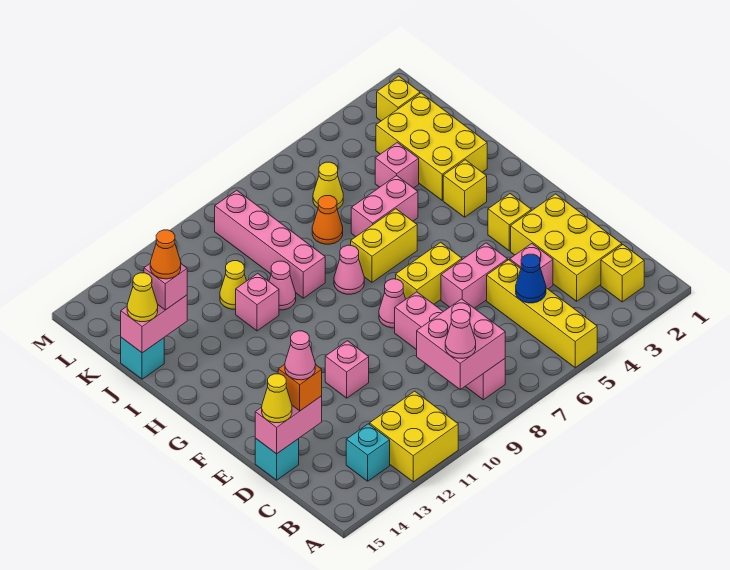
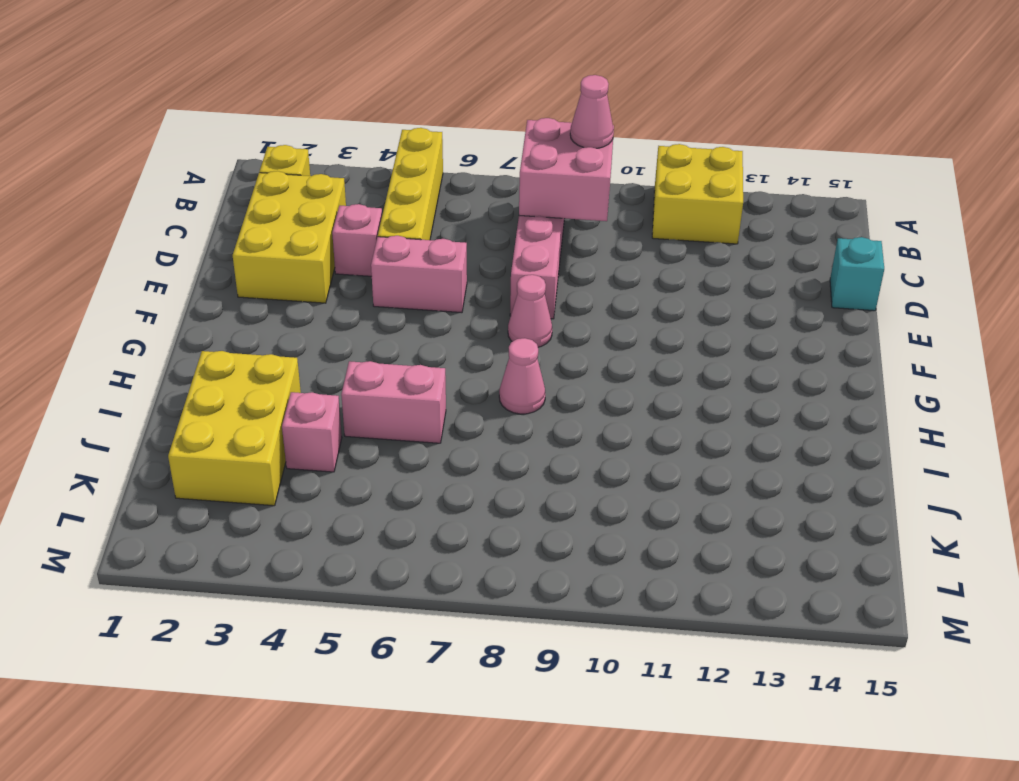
none -> cyan 1x1 brick [346,424,390,481]
none -> pink 1x1 brick [325,341,369,398]
none -> yellow 1x1 brick [488,194,531,251]
none -> yellow 1x2 brick [396,242,462,304]

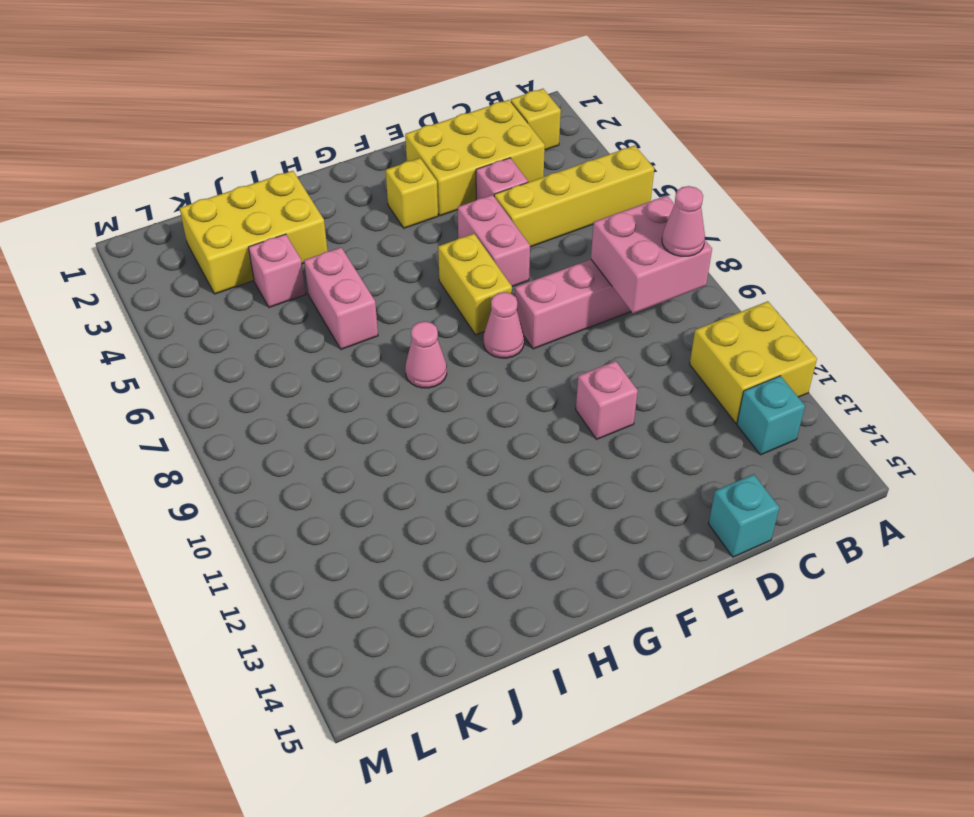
none -> yellow 1x1 brick [443,160,487,217]
none -> yellow 1x2 brick [351,209,417,282]
none -> pink 1x4 brick [215,190,325,298]
none -> pink 1x1 cone [269,261,296,310]

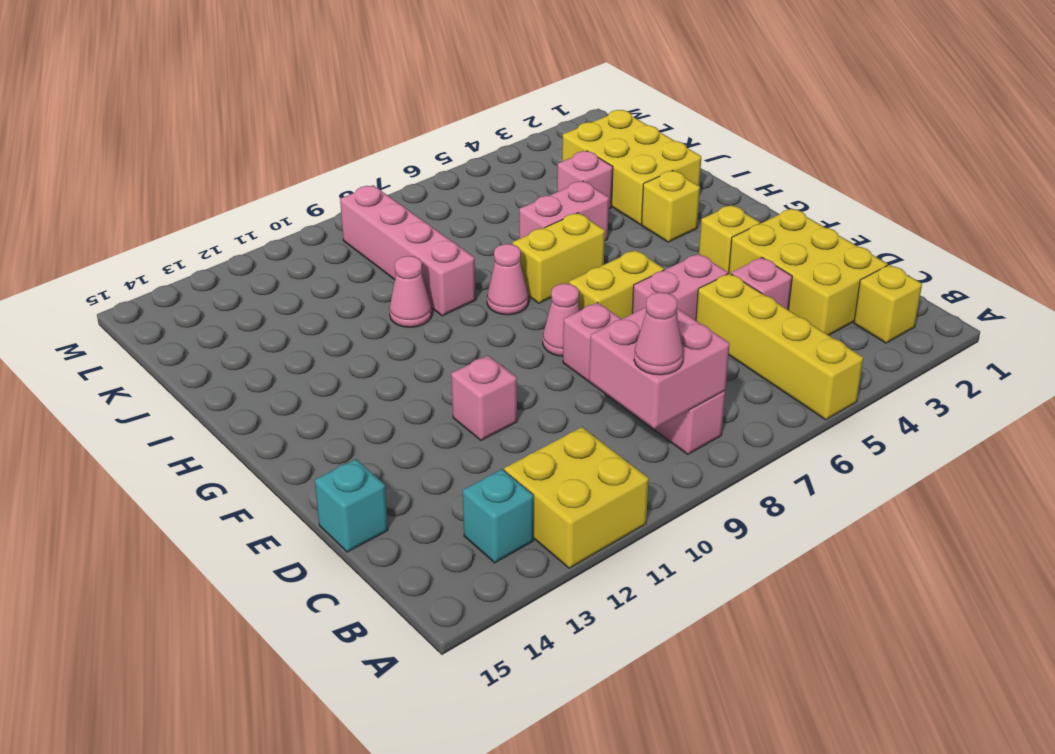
none -> pink 1x1 brick [236,273,279,331]
none -> orange 1x1 cone [312,196,343,244]
none -> yellow 1x1 cone [220,261,246,310]
none -> cyan 1x1 brick [121,338,164,379]

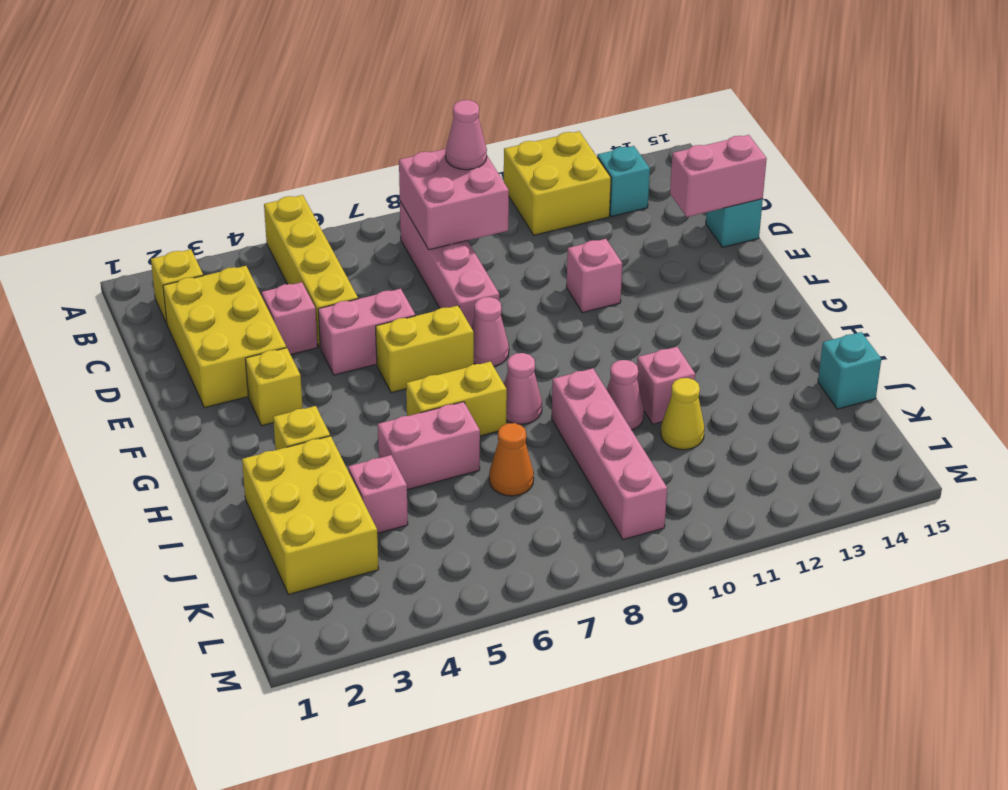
none -> yellow 1x1 cone [313,162,343,209]
none -> yellow 1x1 brick [377,76,420,121]
none -> blue 1x1 cone [516,254,546,303]
none -> pink 1x2 brick [121,295,187,353]

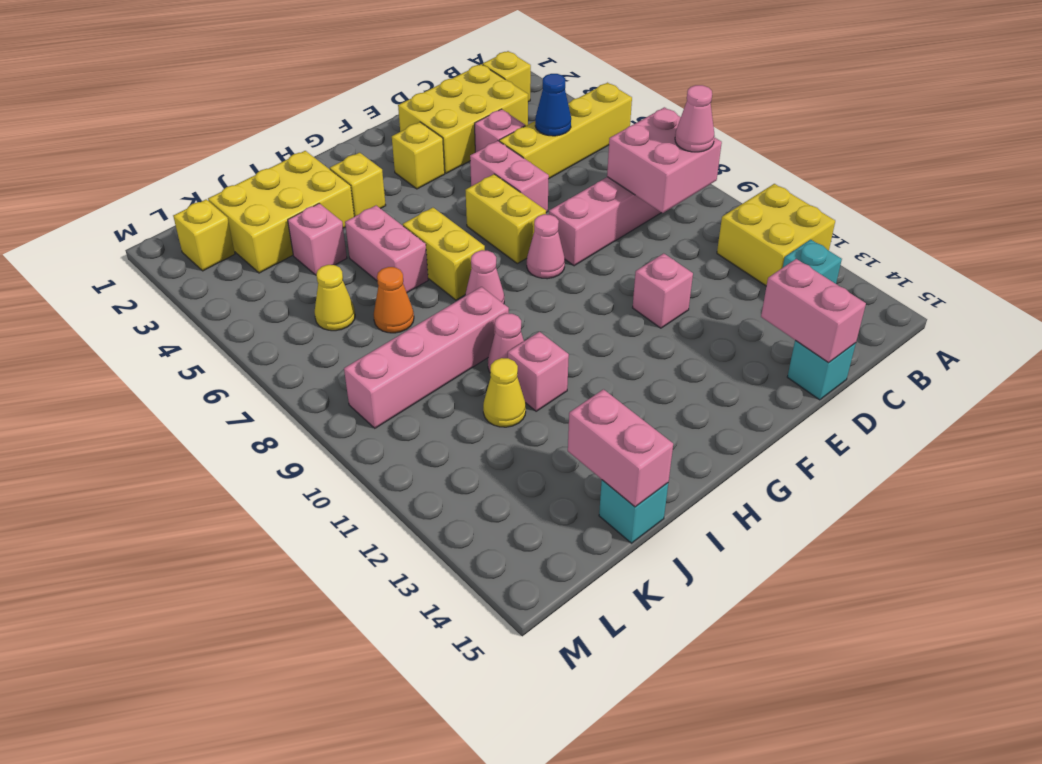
none -> orange 1x1 brick [278,365,322,411]
none -> yellow 1x1 cone [262,374,292,423]
none -> pink 1x1 brick [144,264,187,310]
none -> yellow 1x1 cone [127,273,158,322]

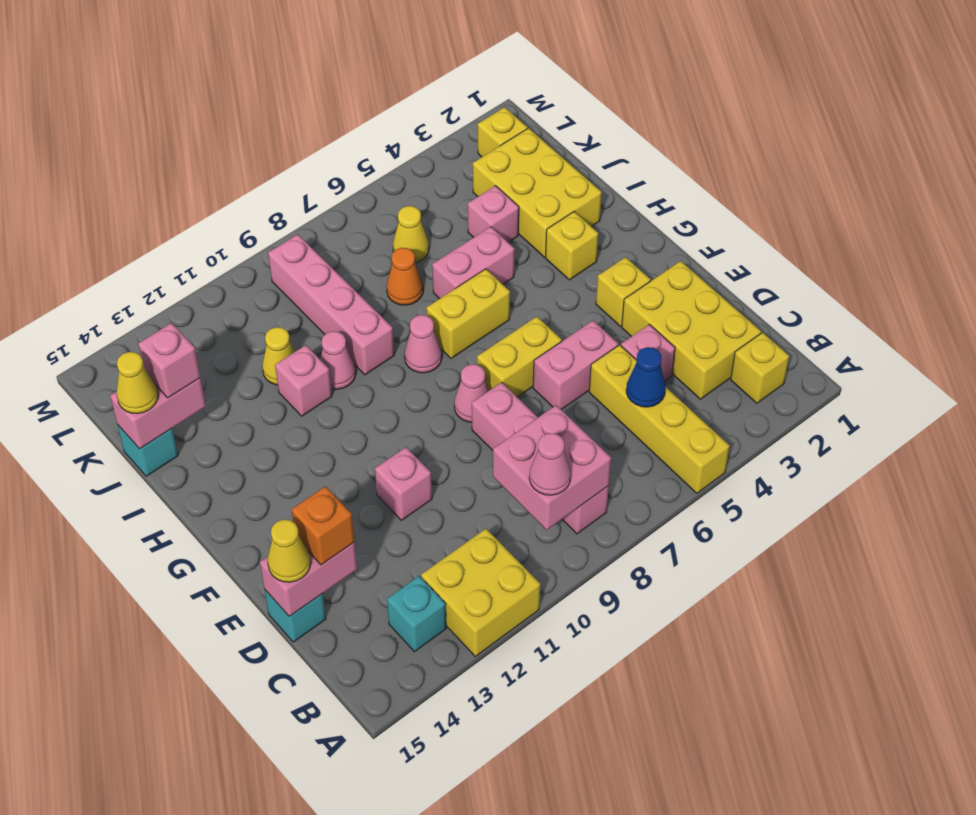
none -> pink 1x1 cone [285,331,315,380]
none -> orange 1x1 cone [150,230,181,279]

